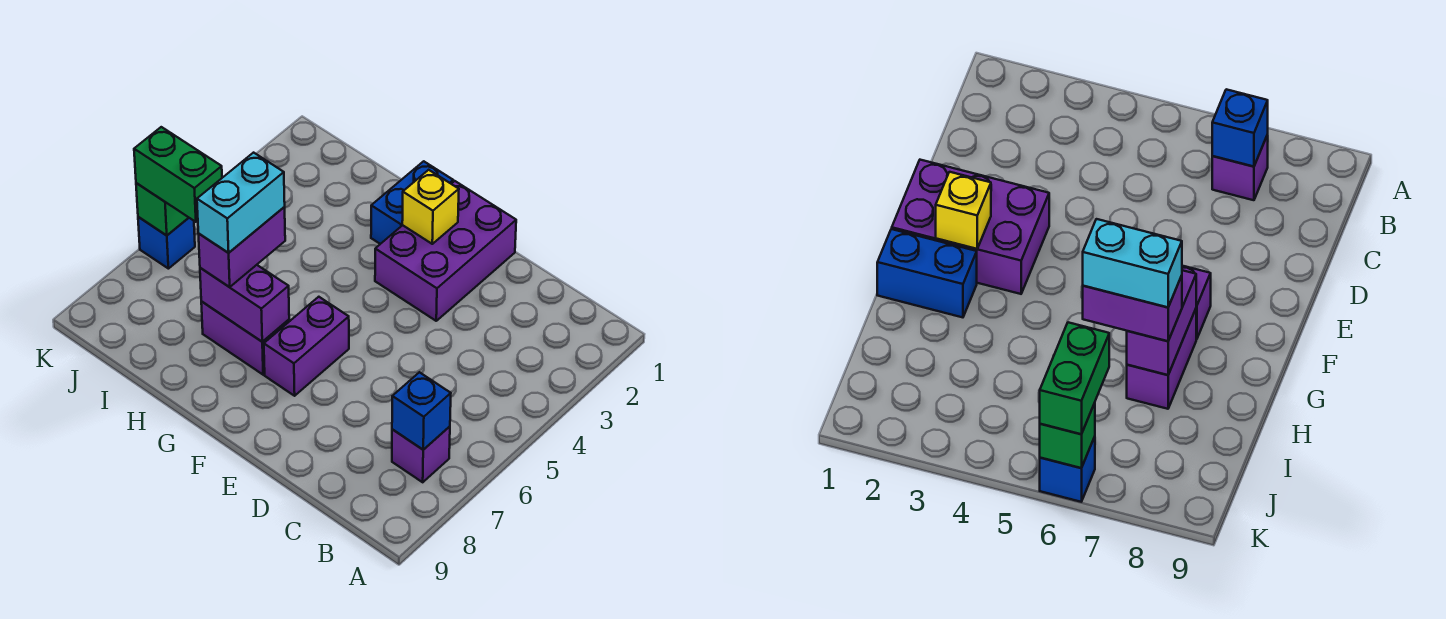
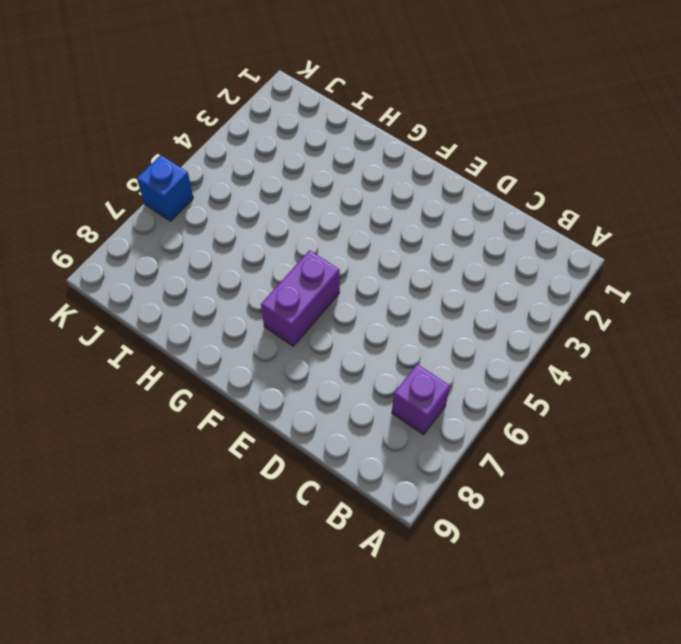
none -> purple 2x3 brick [375,181,516,321]
none -> blue 1x2 brick [371,161,453,244]
none -> purple 1x2 brick [201,302,289,375]

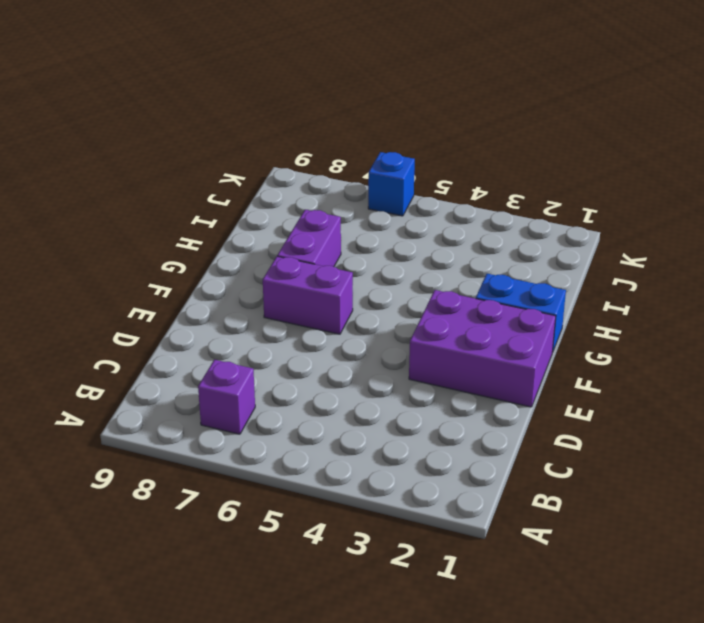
none -> blue 1x1 brick [392,372,451,450]
none -> yellow 1x1 brick [402,170,459,244]
none -> purple 1x2 brick [200,265,289,342]

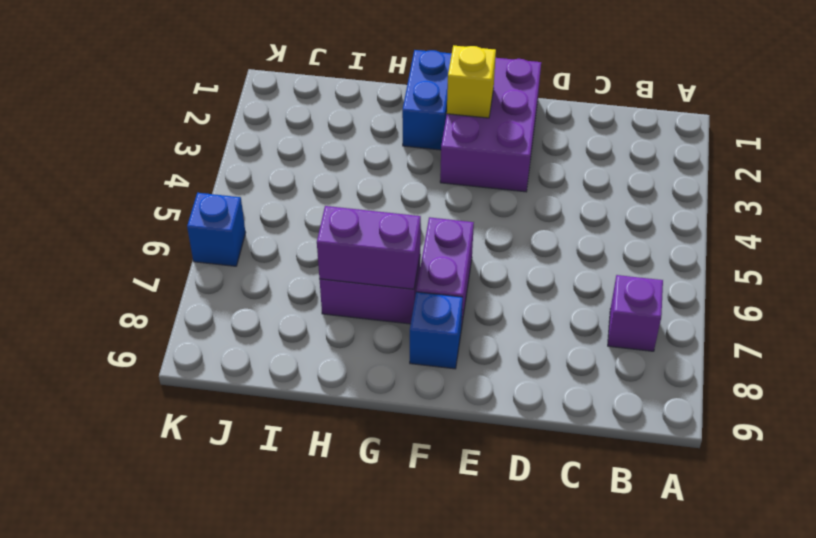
blue 1x1 brick [410,292,463,369] -> blue 1x1 brick moved to [392,372,451,450]
none -> green 1x1 brick [136,183,189,235]
none -> purple 1x2 brick [199,207,285,287]
none -> green 1x2 brick [134,127,222,222]

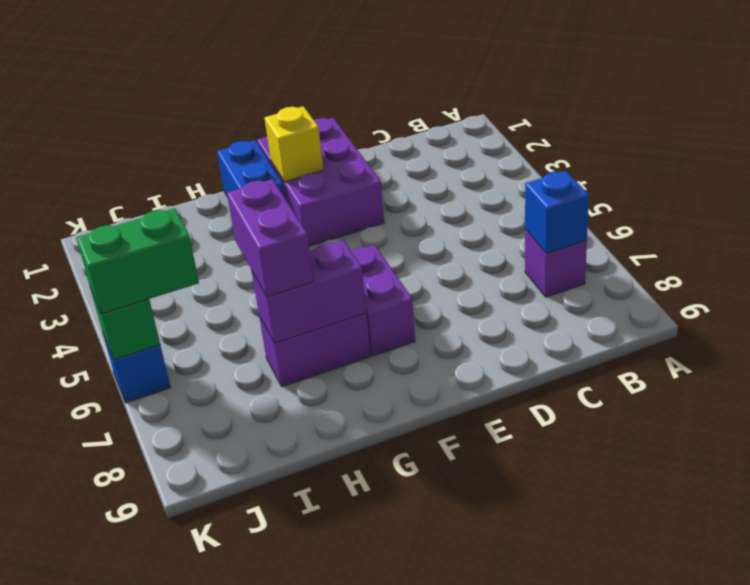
none -> cyan 1x2 brick [197,153,285,253]

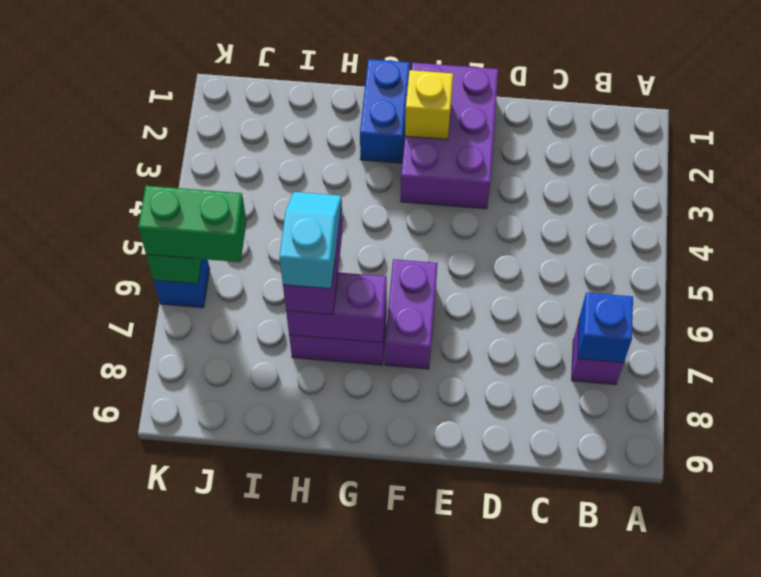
cyan 1x2 slope [279,192,342,289] -> cyan 1x2 brick [197,153,285,253]

